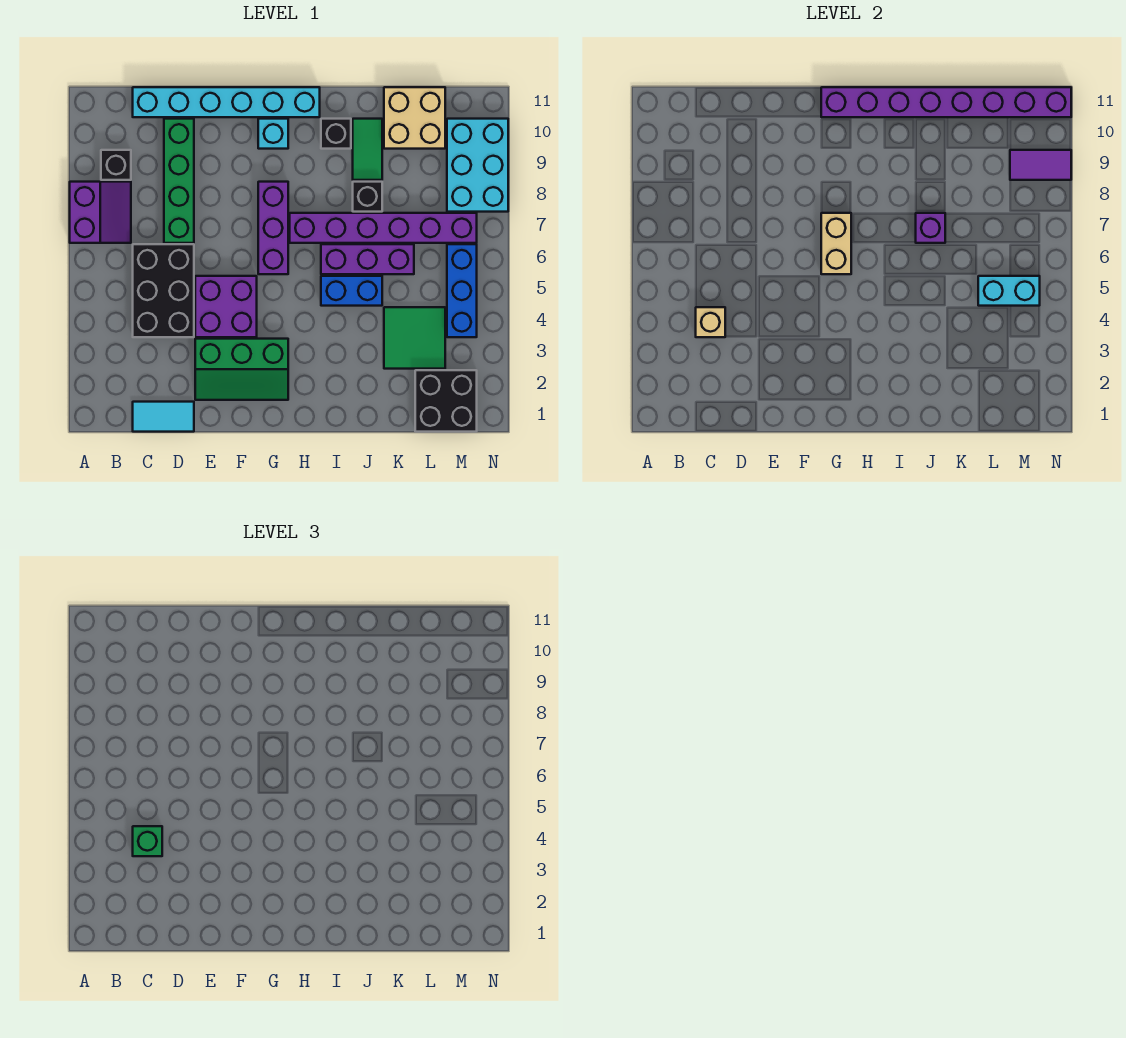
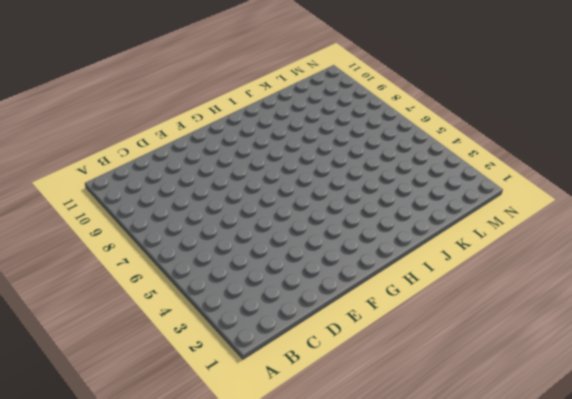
none -> purple 2x2 slope [70,182,131,243]
none -> black 1x1 brick [101,150,131,180]
none -> cyan 1x2 tile [133,402,194,432]

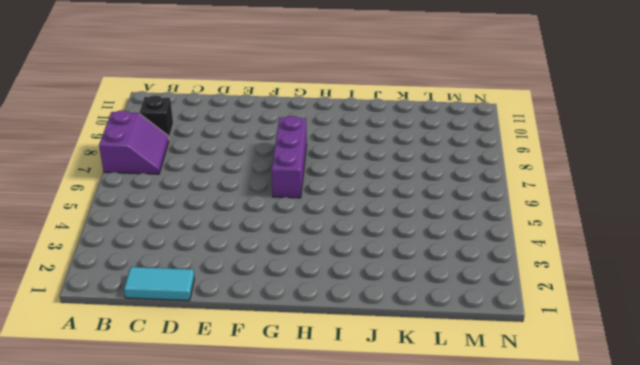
none -> black 2x3 brick [133,244,194,337]
none -> cyan 1x6 brick [133,87,320,117]
none -> green 1x4 brick [164,119,194,243]

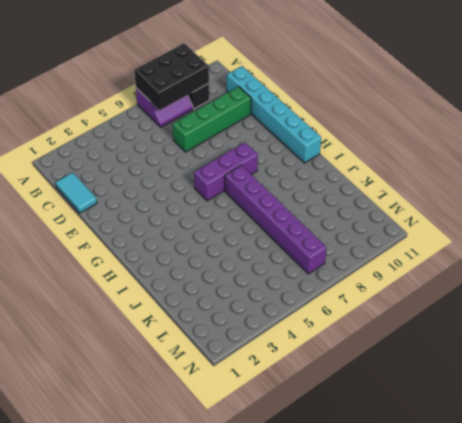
black 2x3 brick [134,43,209,110] -> black 2x3 brick moved to [133,244,194,337]
none -> green 2x3 slope [195,339,288,400]
none -> purple 2x2 brick [195,276,257,337]
none -> cyan 1x1 brick [258,119,288,149]

